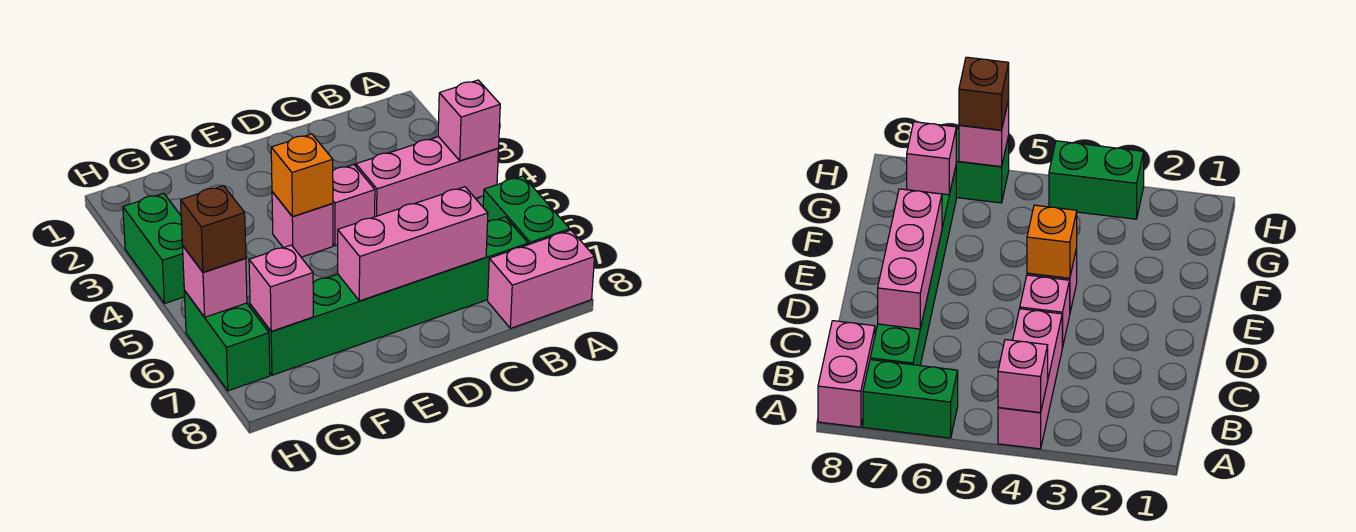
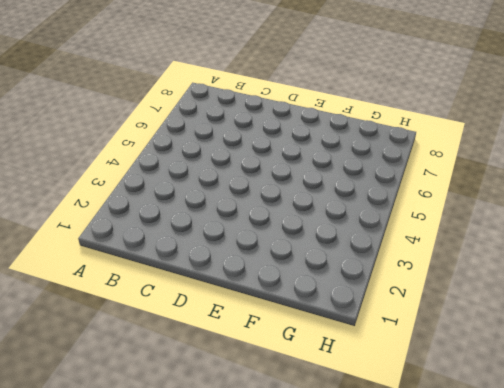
none -> pink 1x3 brick [356,137,498,217]
none -> green 1x2 brick [483,176,570,245]
none -> pink 1x2 brick [488,230,595,328]

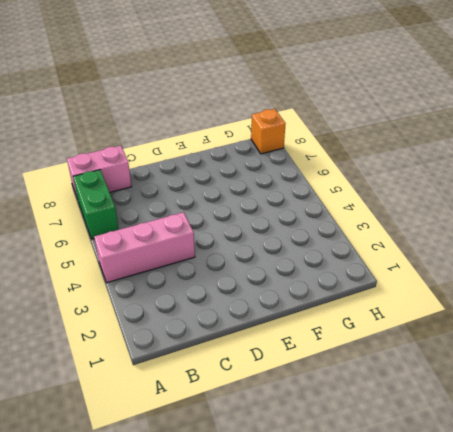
orange 1x1 brick [251,109,286,154] -> orange 1x1 brick moved to [271,134,333,217]
none -> green 1x6 brick [250,217,528,375]
none -> pink 1x1 brick [333,165,375,246]
none -> pink 1x1 brick [272,192,333,257]

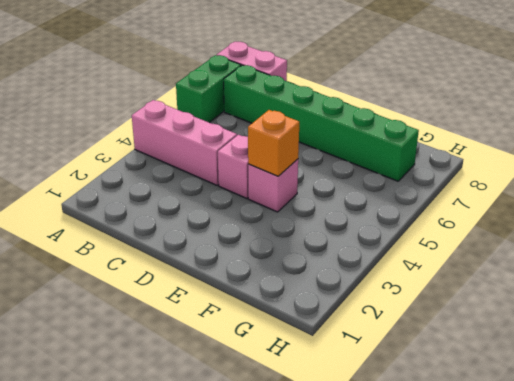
none -> green 1x2 brick [123,193,185,304]
none -> green 1x2 brick [184,291,270,391]
none -> pink 1x1 brick [438,80,500,161]

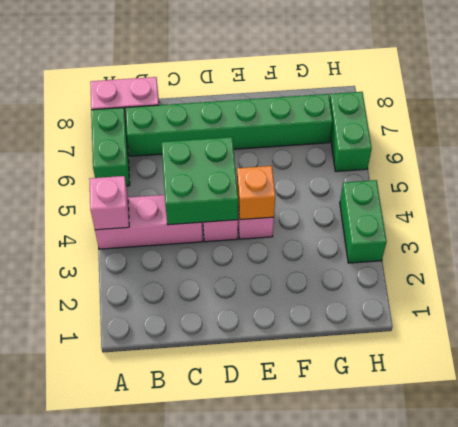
green 2x2 brick [162,137,238,225] -> none
none -> pink 1x3 brick [338,187,488,301]
none -> pink 1x1 brick [249,245,313,331]
none -> pink 1x1 brick [183,247,247,317]

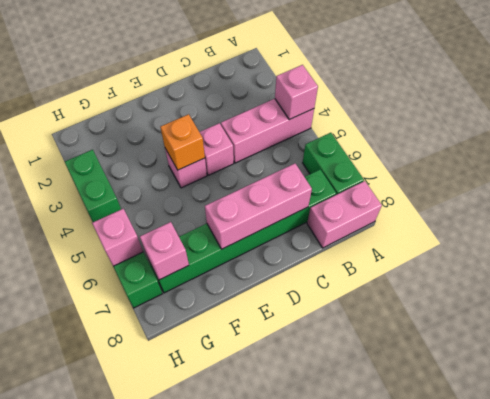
none -> brown 1x1 brick [181,186,246,272]

